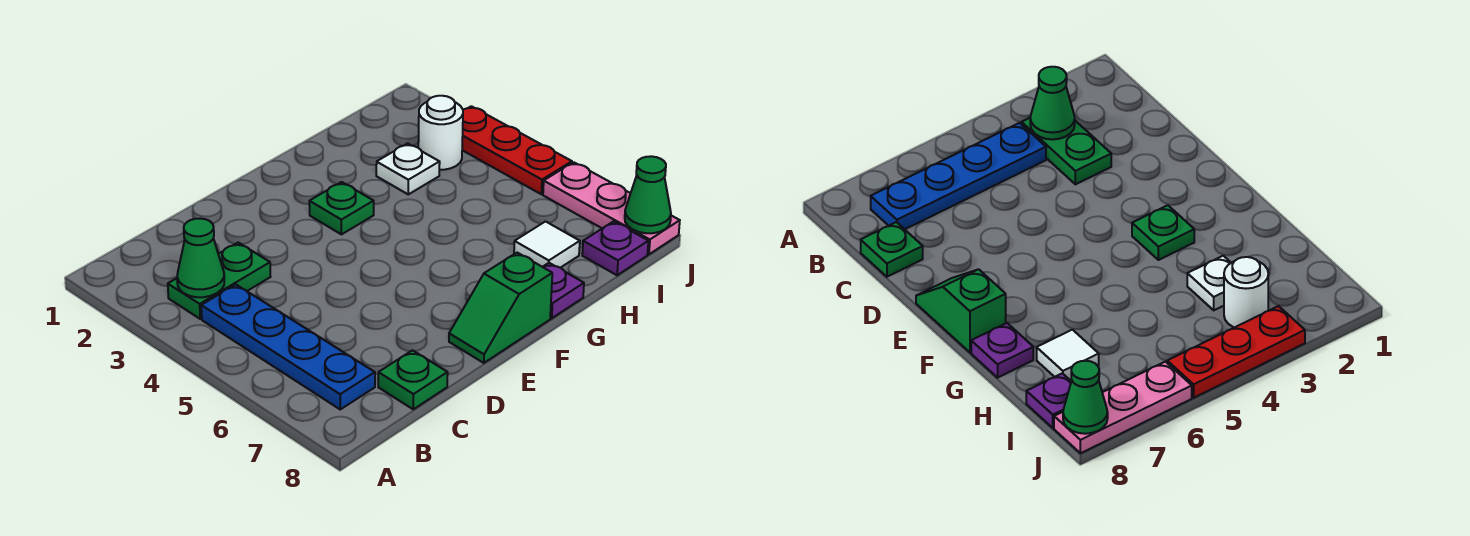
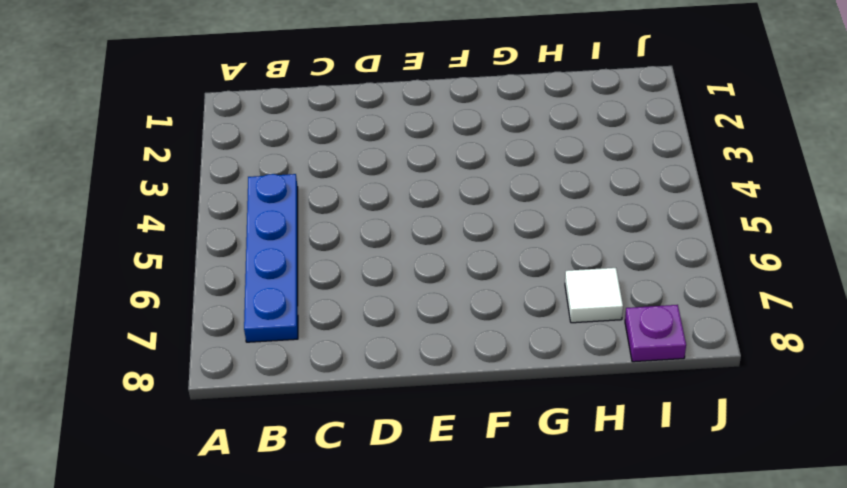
none -> green 1x2 plate [168,243,270,319]
none -> green 1x1 plate [378,350,448,409]
none -> green 1x2 slope [449,253,552,363]

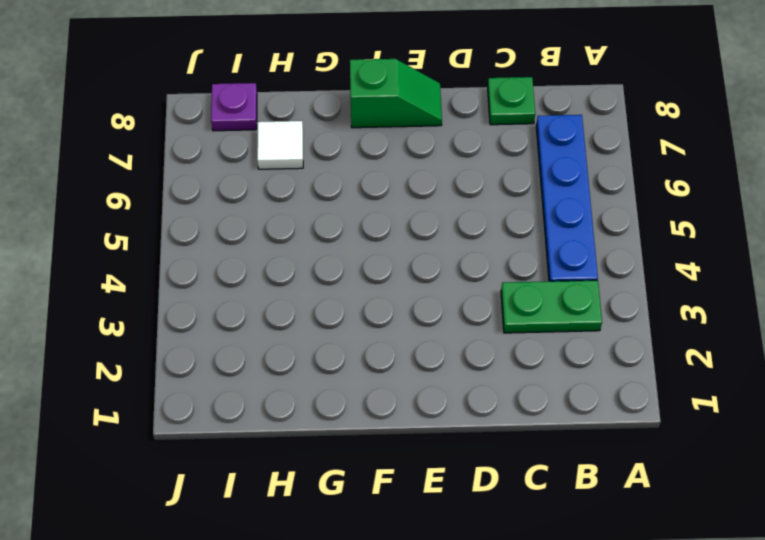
none -> green 1x1 plate [309,182,374,234]
none -> purple 1x1 plate [543,263,584,318]
none -> white 1x1 plate [376,143,440,194]

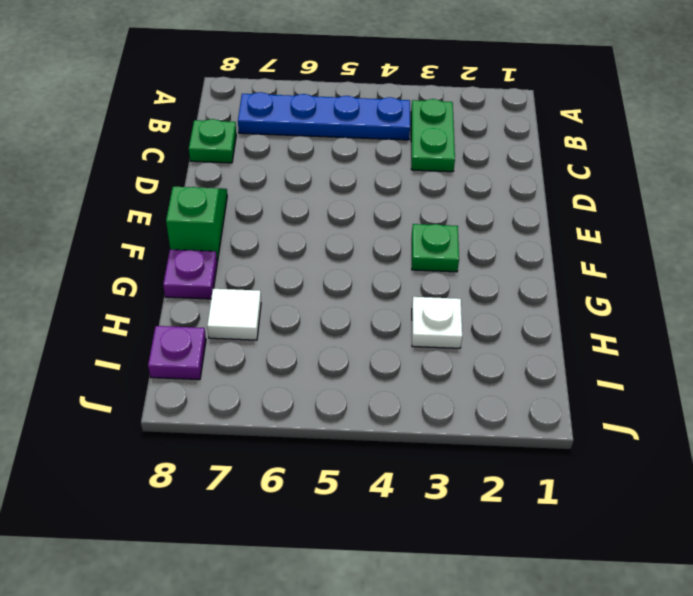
none -> white 1x1 round brick [418,96,463,170]
none -> red 1x3 plate [462,106,572,194]
none -> pink 1x3 plate [543,162,680,254]

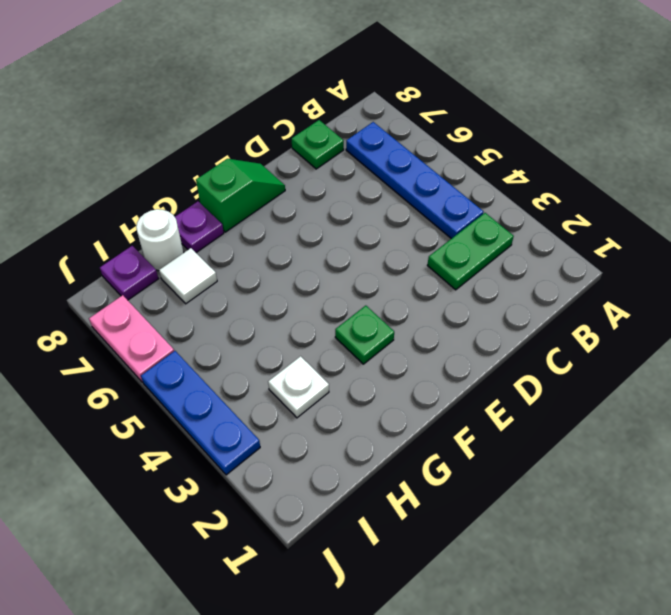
white 1x1 round brick [136,209,184,271] -> white 1x1 round brick moved to [418,96,463,170]
blue 1x3 plate [141,351,260,475] -> red 1x3 plate [462,106,572,194]
pink 1x2 plate [89,295,174,382] -> pink 1x3 plate [543,162,680,254]
none -> green 1x1 cone [177,219,224,297]
none -> green 1x1 cone [625,156,671,233]

